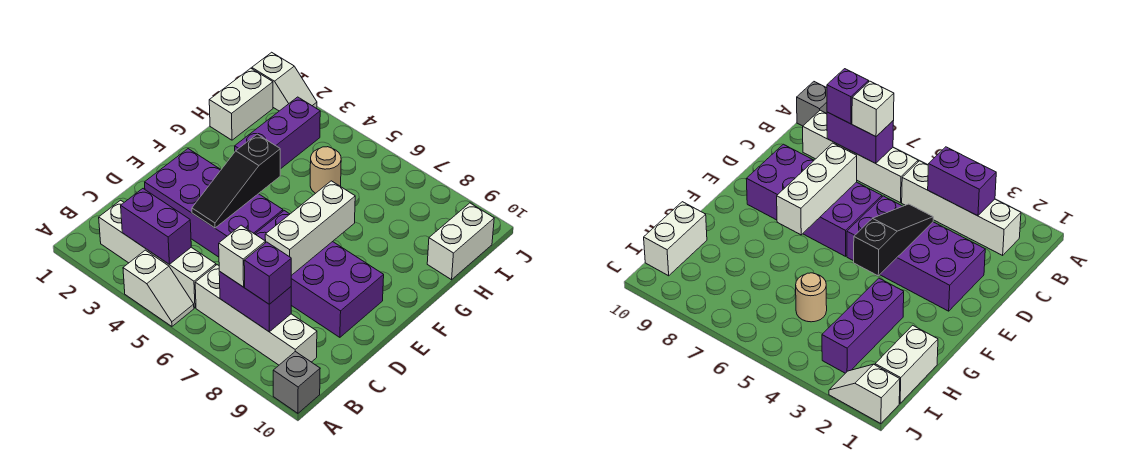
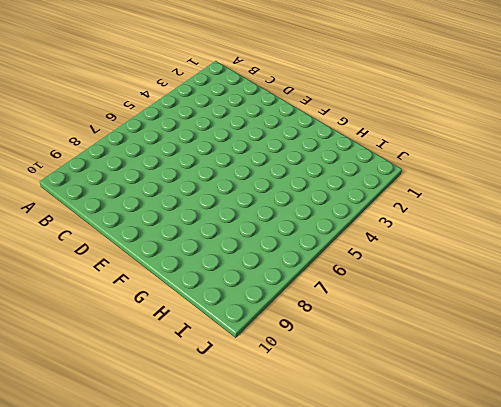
none -> white 1x2 slope [123,250,194,326]
none -> grey 1x1 brick [273,351,320,413]
none -> white 1x4 brick [99,200,216,308]

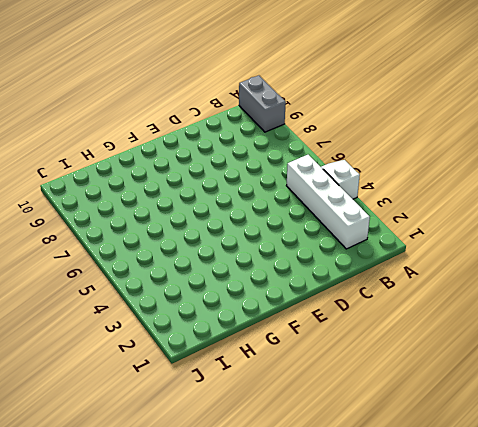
grey 1x2 brick [239,75,286,132] -> grey 1x1 brick [273,351,320,413]
none -> white 1x4 brick [195,265,317,365]
none -> purple 2x4 brick [145,149,283,257]
none -> purple 2x4 brick [255,211,384,337]

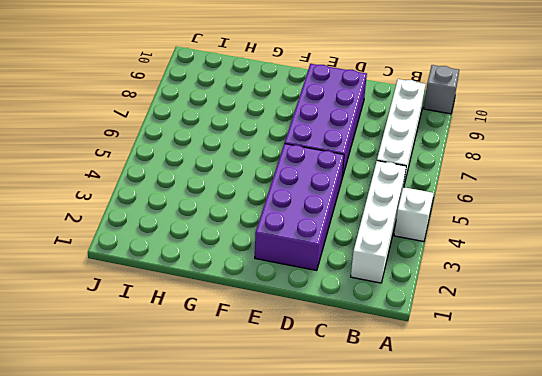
none -> purple 1x3 brick [235,97,320,169]
none -> white 1x2 brick [209,68,273,140]
none -> tan 1x1 round brick [310,147,341,193]

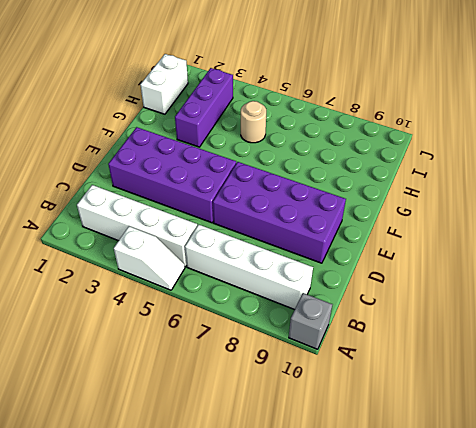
none -> white 1x2 brick [427,203,494,280]
none -> white 1x2 slope [252,52,317,111]
none -> purple 1x2 brick [121,189,191,265]

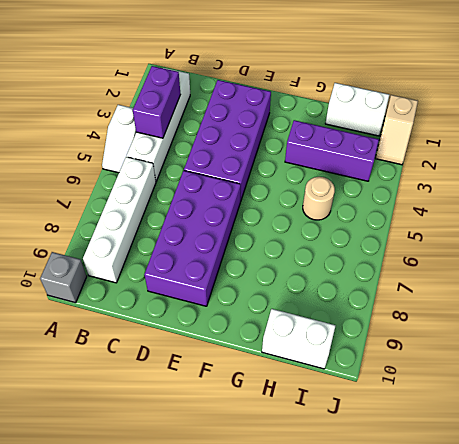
tan 1x2 slope [375,95,418,165] -> white 1x2 slope [252,52,317,111]
none -> purple 1x2 brick [219,272,291,332]
none -> black 1x3 slope [192,134,280,228]
none -> white 1x3 brick [265,181,355,275]

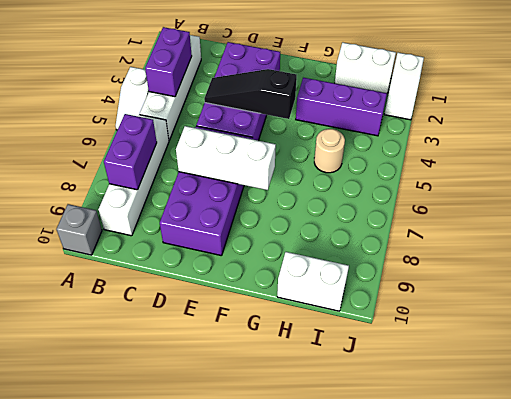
none -> white 1x1 brick [219,225,265,287]
none -> purple 1x1 brick [244,242,291,304]

